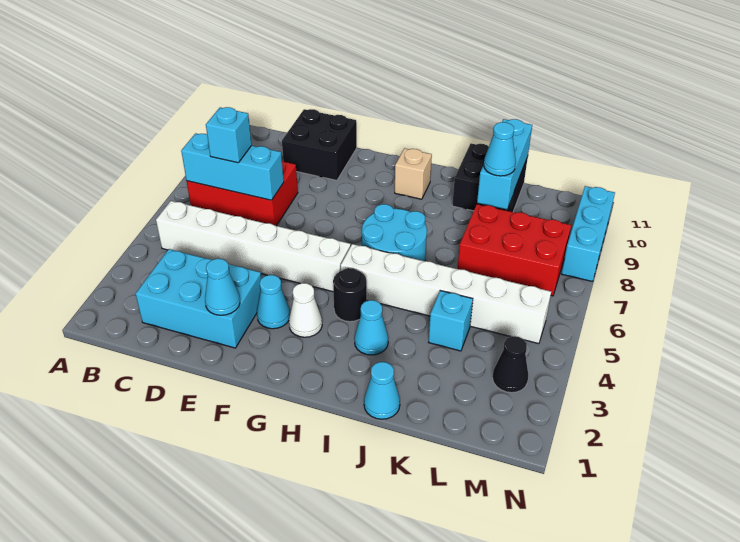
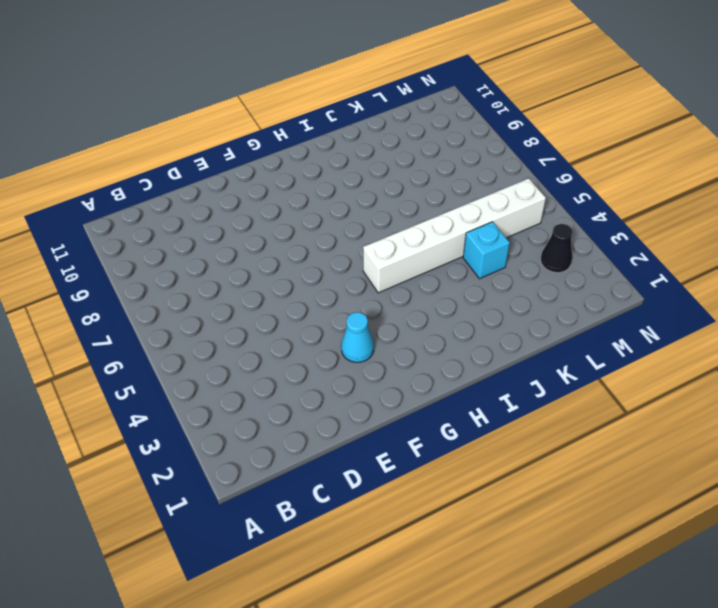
none -> white 1x6 brick [156,201,351,292]
none -> red 2x3 brick [187,160,298,226]
none -> cyan 2x3 brick [136,249,261,348]

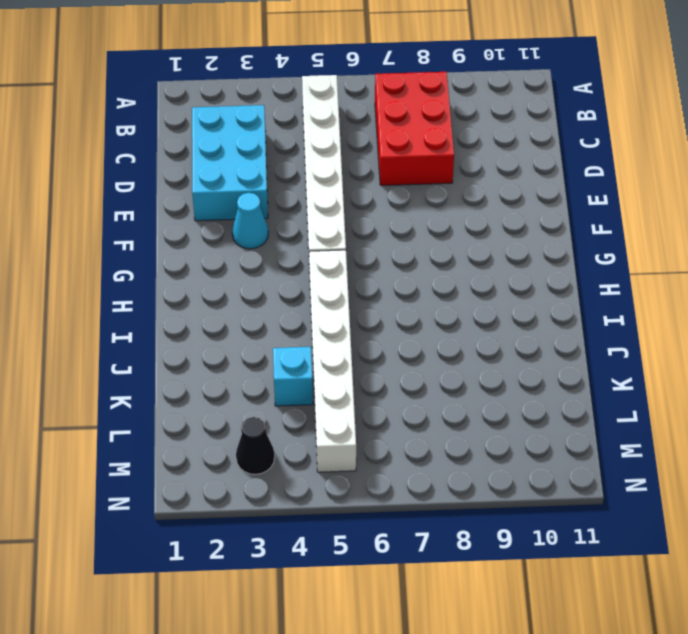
none -> black 2x2 brick [282,109,357,180]
none -> white 1x1 cone [289,283,322,337]
none -> black 1x1 round brick [333,268,367,322]

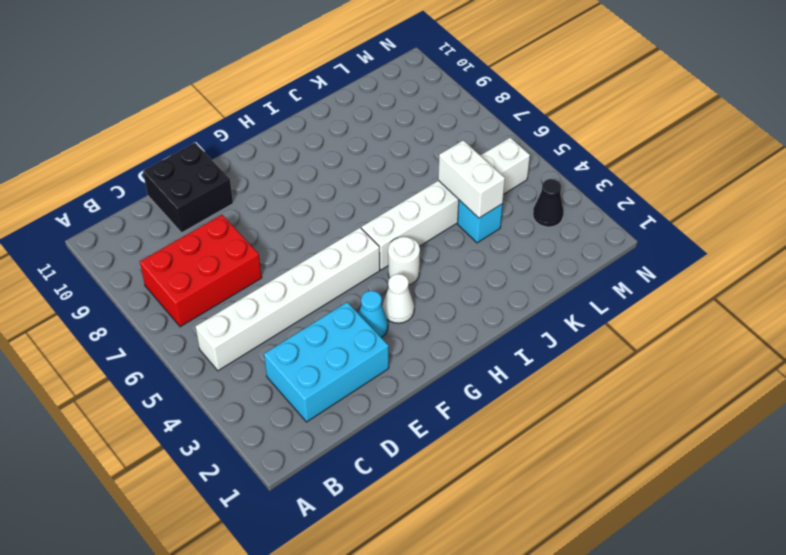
white 1x1 round brick [388,237,420,285] -> black 1x1 round brick [333,268,367,322]
white 1x2 brick [438,140,505,218] -> none
none -> cyan 2x2 round brick [362,204,427,261]
none -> tan 1x1 brick [395,148,432,199]
none -> cyan 1x1 cone [354,300,388,355]

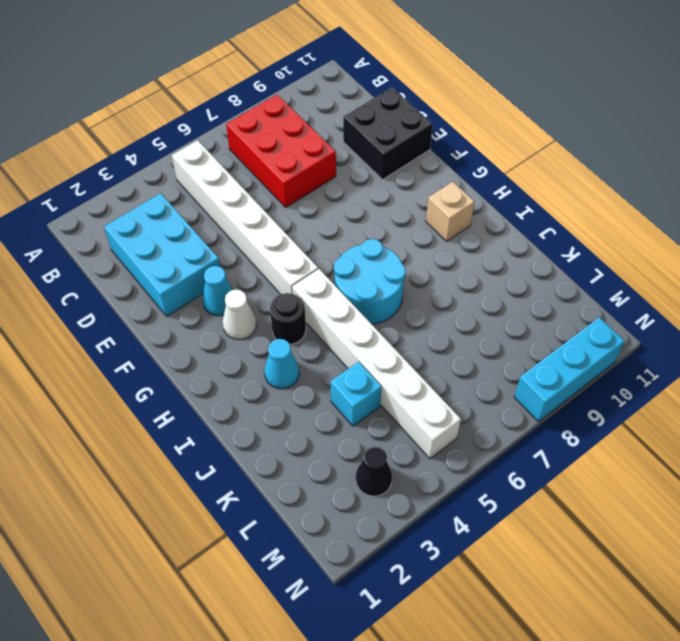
none -> cyan 1x1 cone [364,362,400,419]
none -> black 2x2 brick [452,143,528,212]
none -> red 2x3 brick [458,204,571,296]

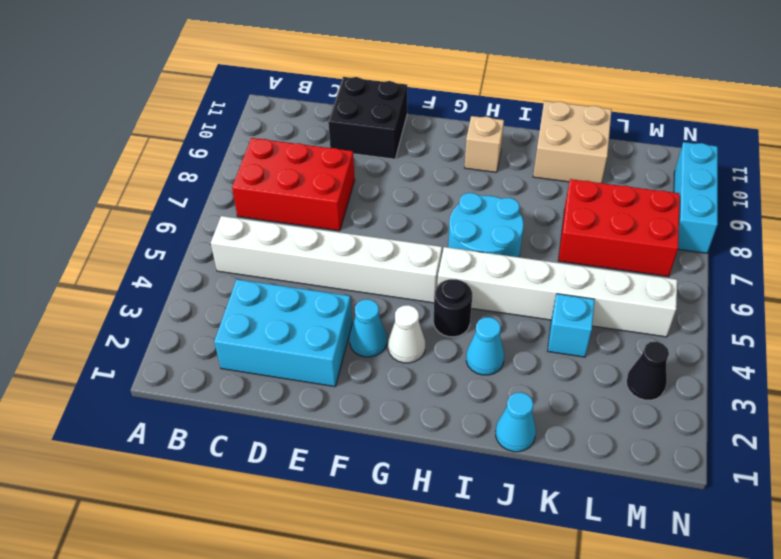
tan 2x2 brick [533,101,612,183] -> black 2x2 brick [452,143,528,212]
none -> cyan 1x3 brick [181,133,284,200]
none -> cyan 1x1 cone [205,259,240,315]
none -> cyan 1x3 brick [477,119,532,209]

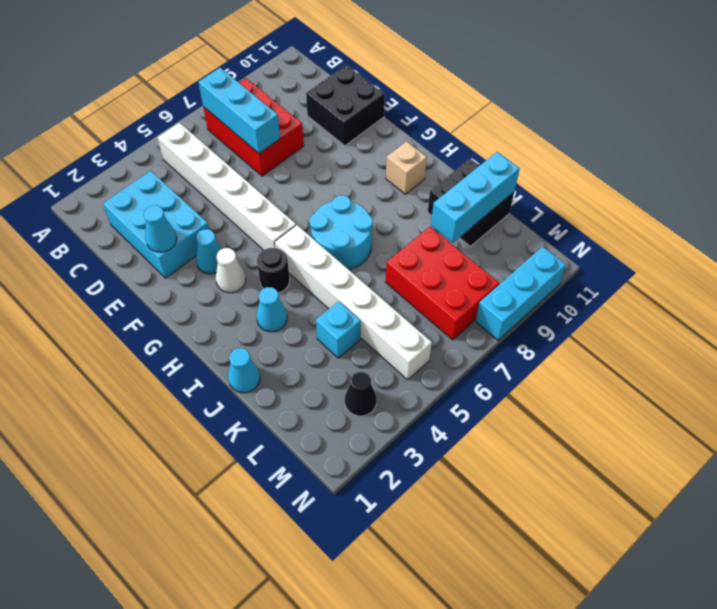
none -> cyan 1x1 brick [206,107,252,163]
none -> cyan 1x1 cone [484,122,516,176]

